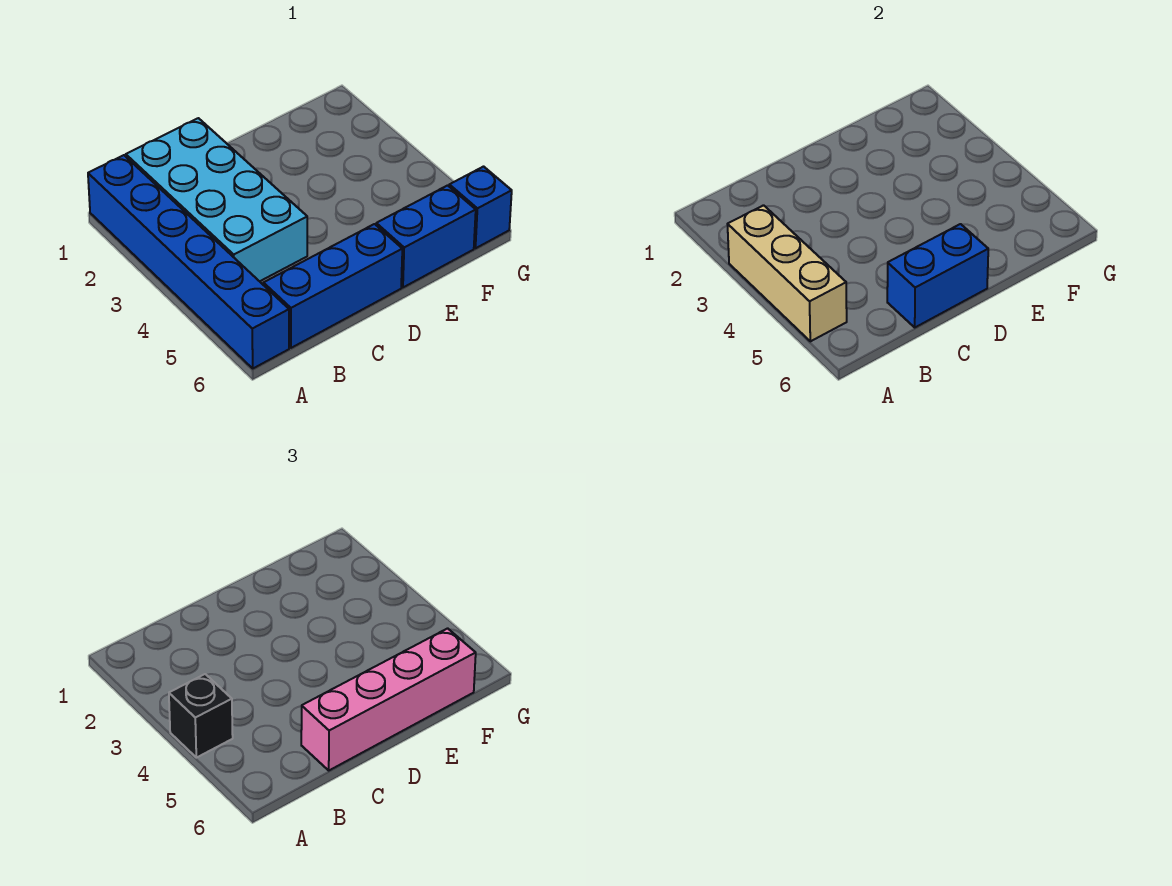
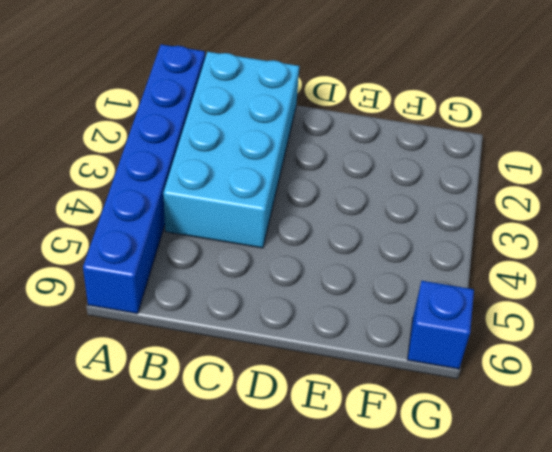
none -> blue 1x3 brick [263,224,402,348]
none -> blue 1x2 brick [376,185,476,287]

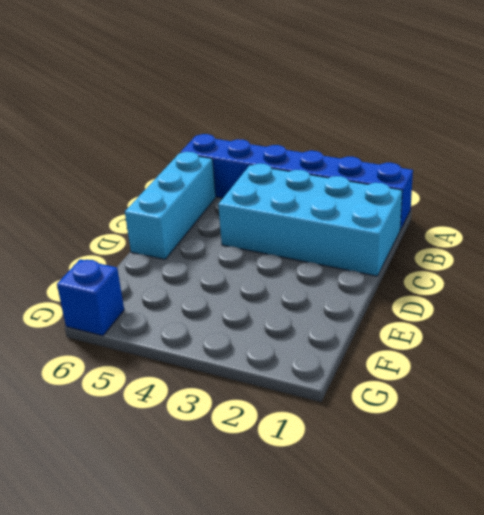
cyan 1x3 brick [125,152,216,259] -> blue 1x3 brick [263,224,402,348]
none -> blue 1x2 brick [376,185,476,287]
none -> tan 1x3 brick [727,205,847,341]

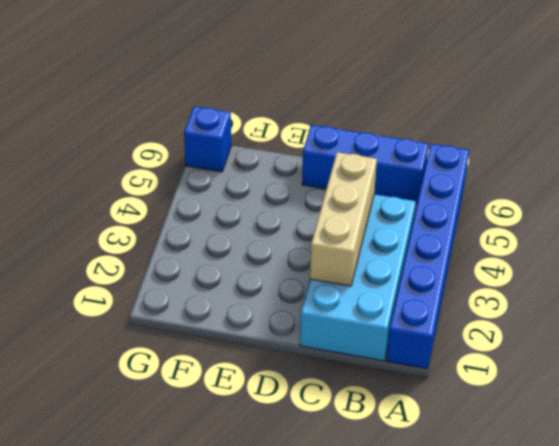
tan 1x3 brick [310,152,377,286] -> tan 1x3 brick moved to [727,205,847,341]
none -> blue 1x2 brick [376,185,476,287]
none -> blue 1x2 brick [887,224,988,327]

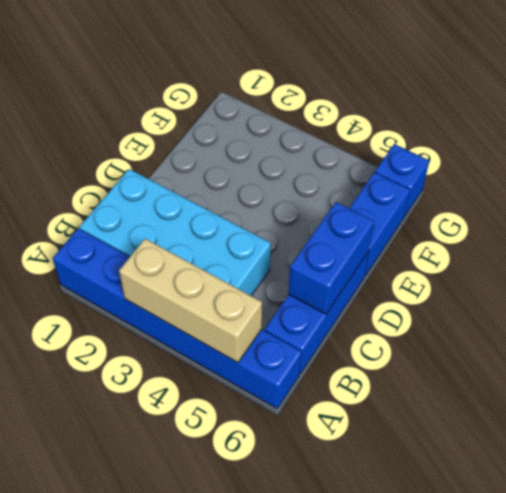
none -> black 1x1 brick [169,674,233,758]
none -> pink 1x4 brick [301,628,476,770]

